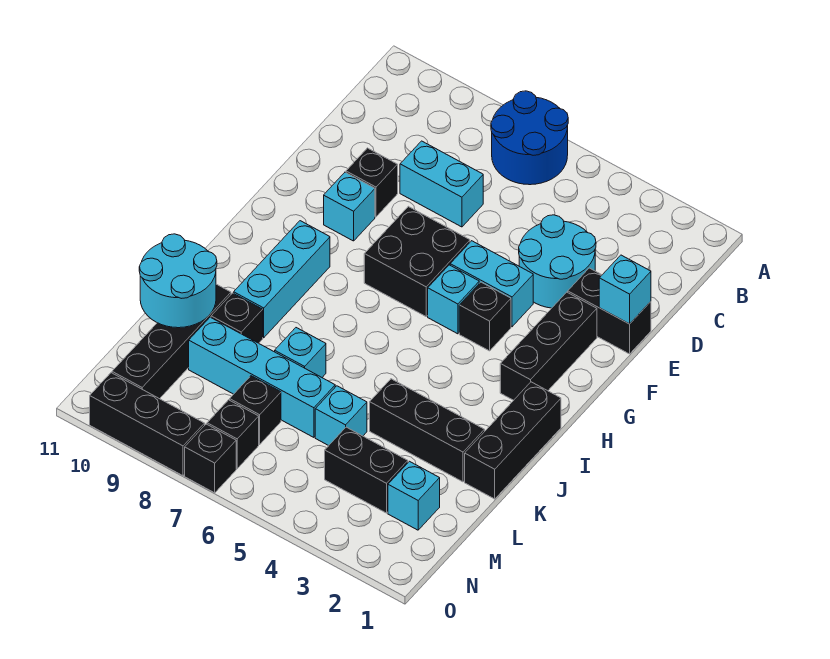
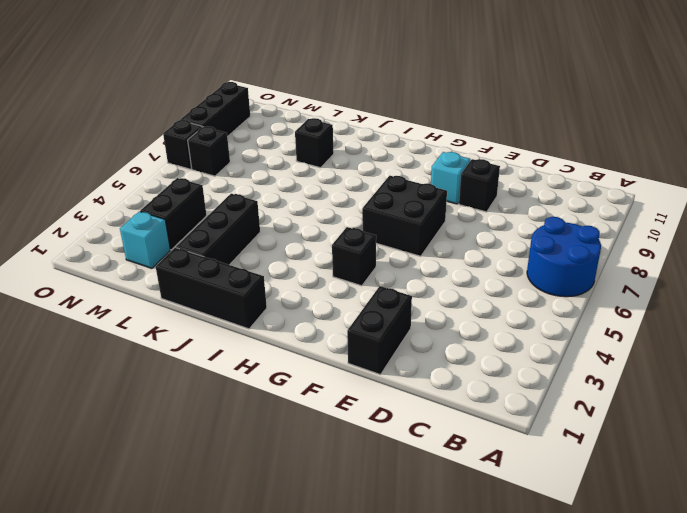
none -> cyan 2x2 round brick [519,215,596,308]
none -> cyan 1x2 brick [400,141,483,227]
none -> black 1x3 brick [500,292,597,400]

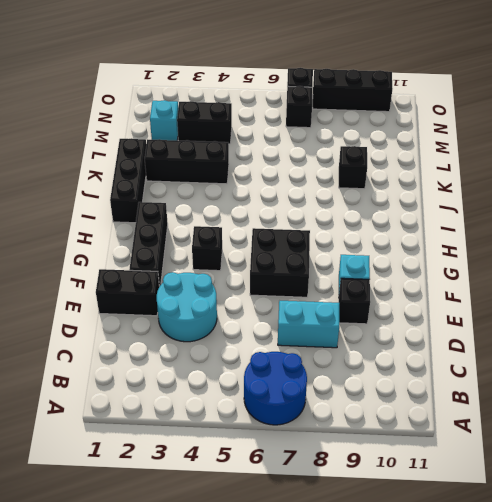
none -> cyan 1x2 brick [450,241,533,327]
none -> cyan 1x1 brick [428,265,479,334]
none -> cyan 1x3 brick [234,221,330,338]

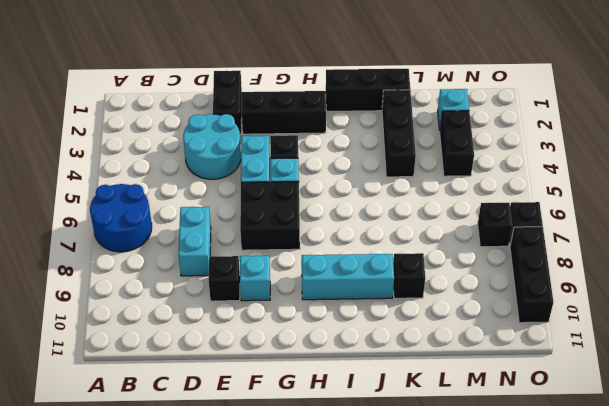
none -> cyan 1x1 brick [275,328,326,377]
none -> black 1x4 brick [112,284,231,399]
none -> cyan 1x1 brick [315,386,367,446]

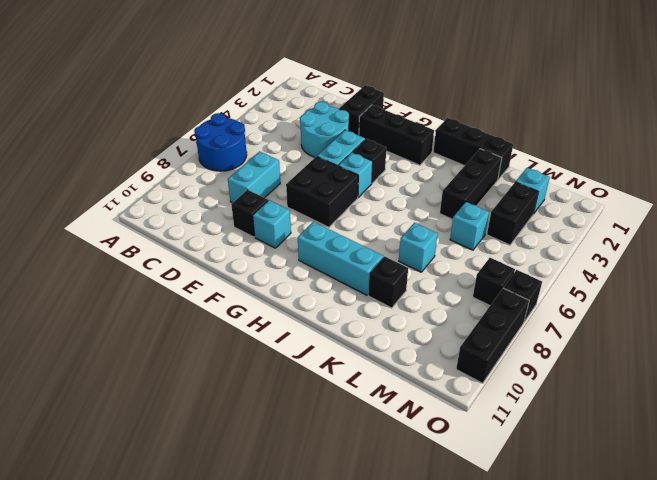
none -> black 1x4 brick [112,284,231,399]
none -> cyan 1x4 brick [189,317,335,437]
none -> black 1x1 brick [230,376,281,444]

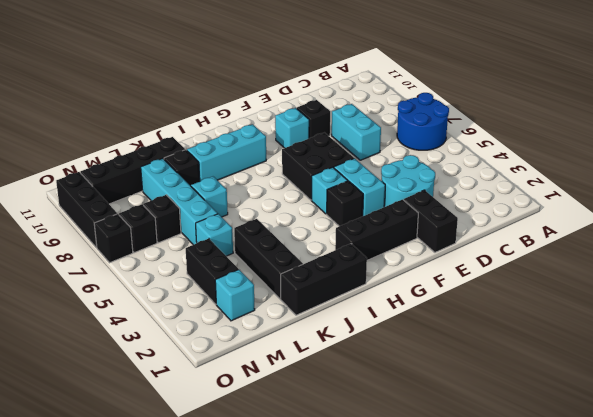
none -> cyan 1x1 brick [599,255,651,324]
none -> cyan 2x2 round brick [139,234,217,328]

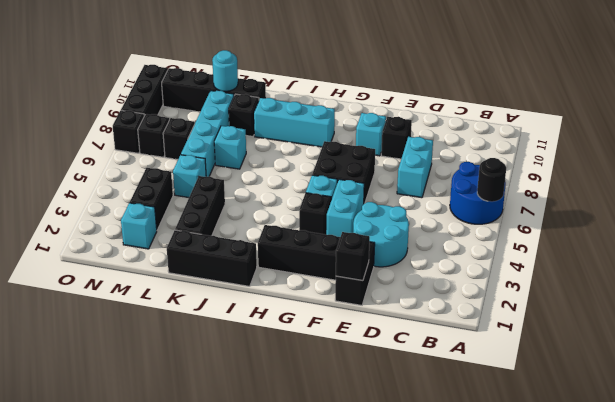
black 1x1 round brick [477,158,506,202] -> none
black 1x1 brick [336,232,370,281] -> cyan 1x1 brick [599,255,651,324]
cyan 1x1 round brick [212,50,238,91] -> cyan 2x2 round brick [139,234,217,328]

